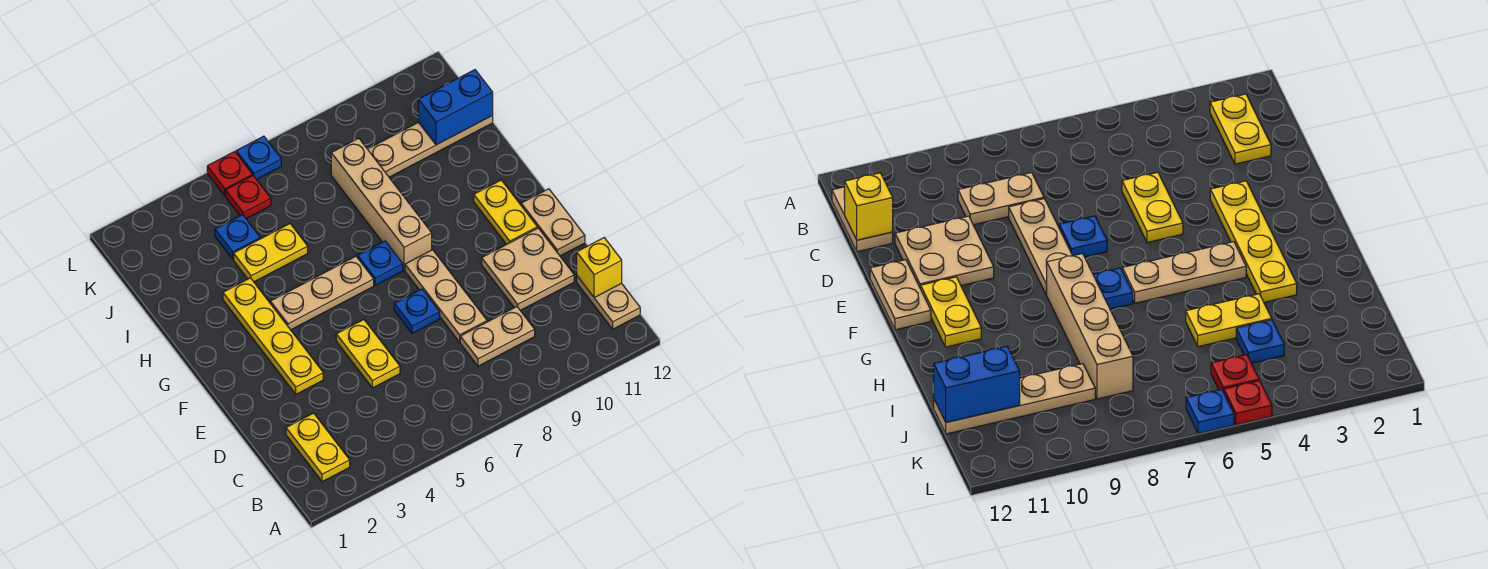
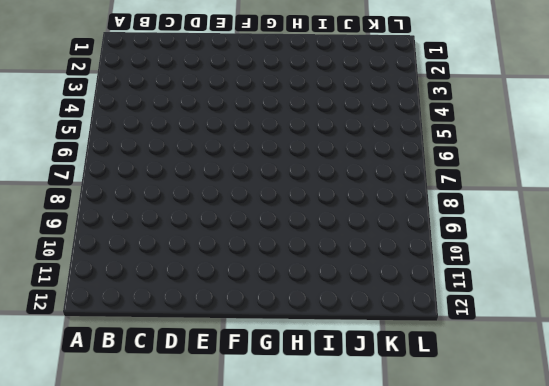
none -> yellow 1x2 plate [286,413,350,482]
none -> tan 1x2 plate [577,276,640,329]
none -> tan 1x2 plate [460,307,535,366]

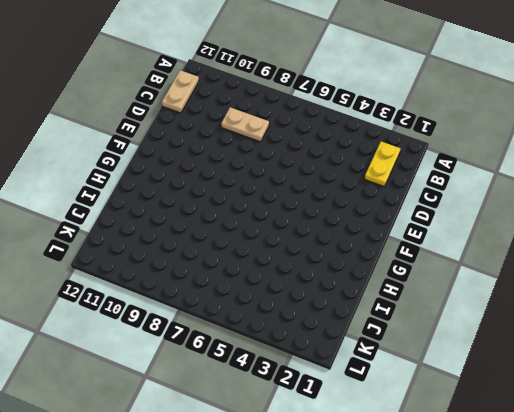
none -> yellow 1x2 plate [336,320,400,388]
none -> tan 1x3 plate [405,250,487,342]
none -> tan 2x2 plate [482,228,574,310]

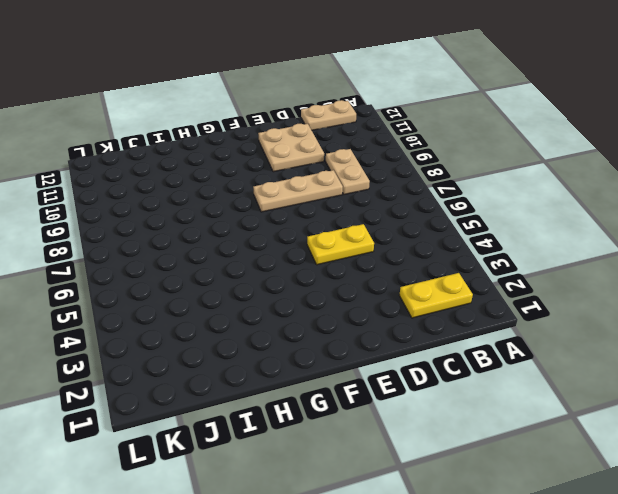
none -> yellow 1x4 plate [223,278,323,394]
none -> blue 1x1 plate [394,289,440,333]
none -> tan 1x2 plate [521,189,585,256]

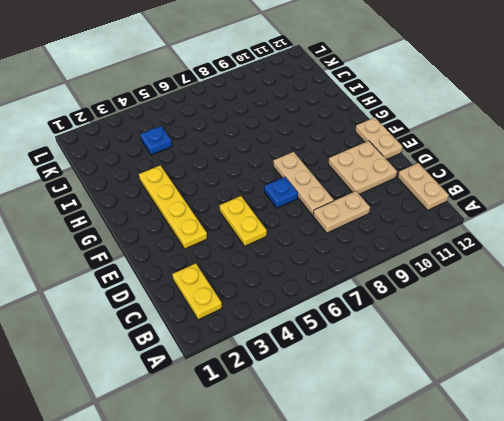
none -> yellow 1x2 plate [474,180,537,244]
none -> tan 1x3 plate [270,256,374,330]
none -> blue 1x1 plate [358,241,403,286]

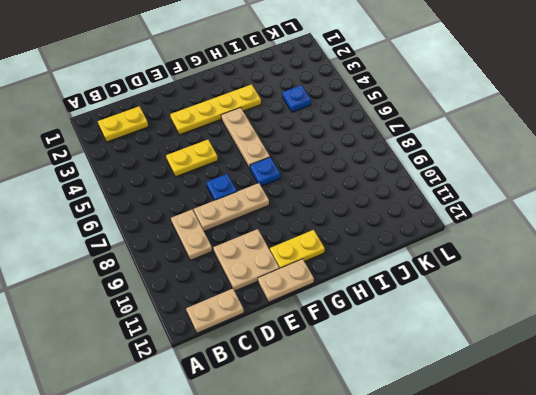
none -> tan 1x4 brick [331,138,432,270]
none -> yellow 1x2 plate [234,224,308,282]
none -> tan 1x4 plate [368,116,493,177]

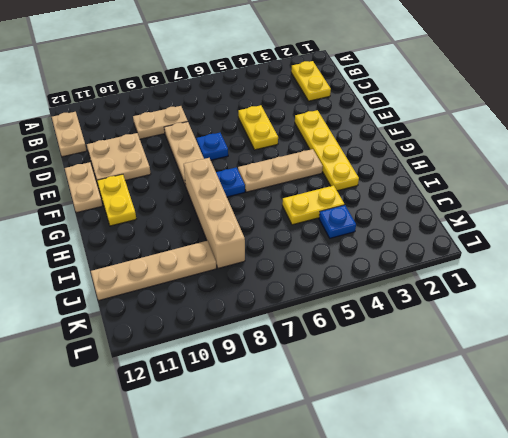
none -> red 1x1 plate [226,176,271,218]
none -> red 1x1 plate [207,152,252,196]
none -> blue 1x1 plate [236,136,281,179]

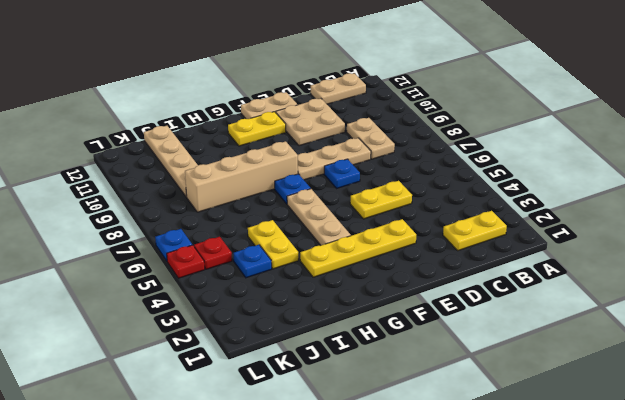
none -> yellow 1x1 brick [577,238,622,298]
none -> blue 1x2 brick [418,70,493,145]

